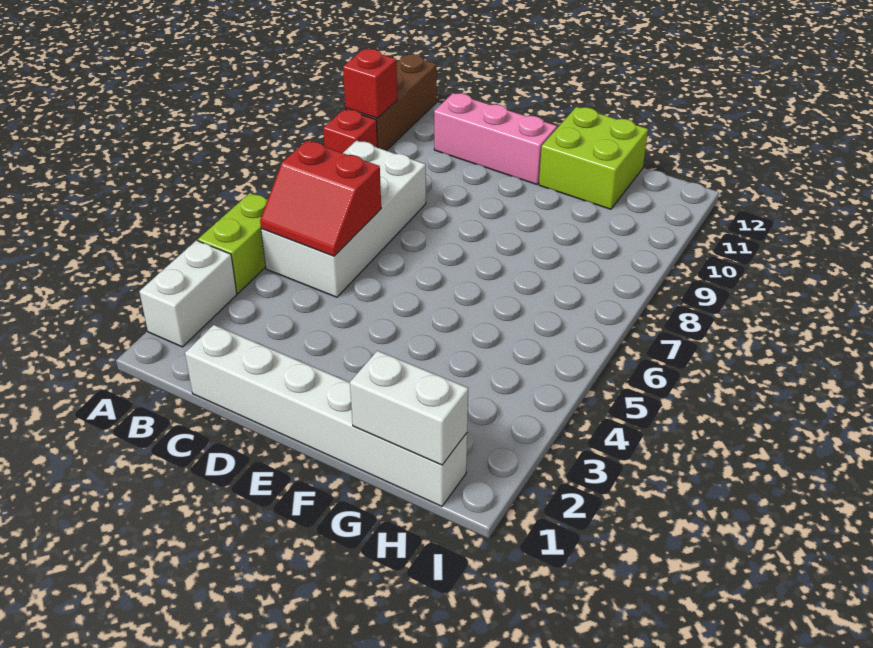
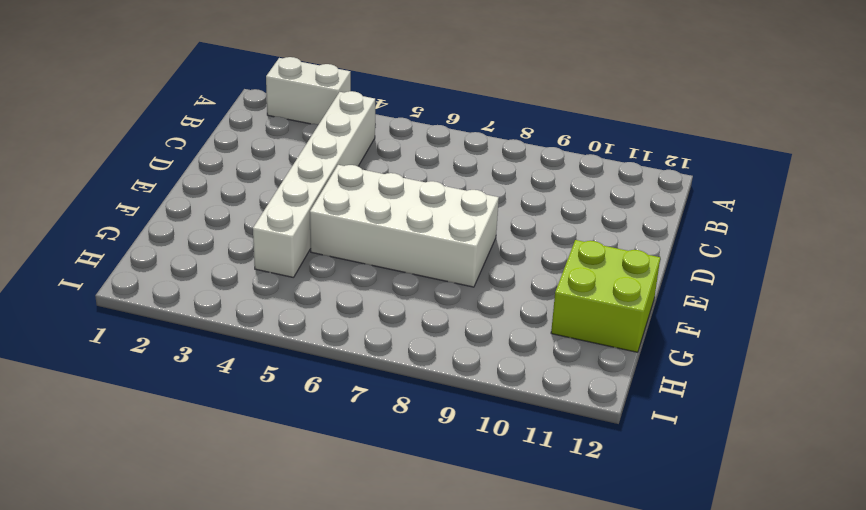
white 1x6 brick [253,91,375,278] -> white 1x6 brick moved to [185,325,467,506]
white 2x4 brick [310,165,499,287] -> white 2x4 brick moved to [261,141,426,297]
none -> lime 1x2 brick [198,193,268,293]
none -> red 1x1 brick [323,109,378,153]

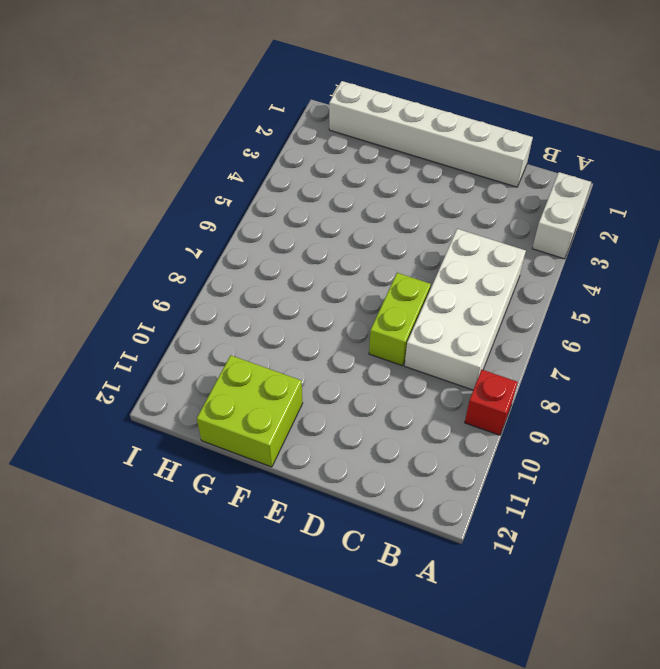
lime 1x2 brick [369,273,431,366] -> lime 1x2 brick moved to [198,193,268,293]
none -> brown 1x3 brick [345,54,437,151]
none -> pink 1x3 brick [434,93,557,184]

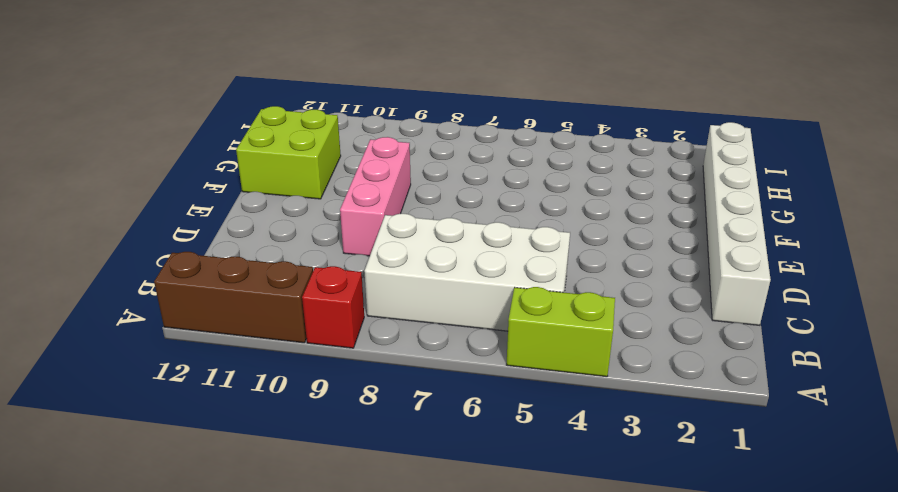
pink 1x3 brick [340,137,411,256] -> pink 1x3 brick moved to [434,93,557,184]
none -> white 1x2 brick [139,241,237,347]
none -> red 1x1 brick [343,49,397,118]

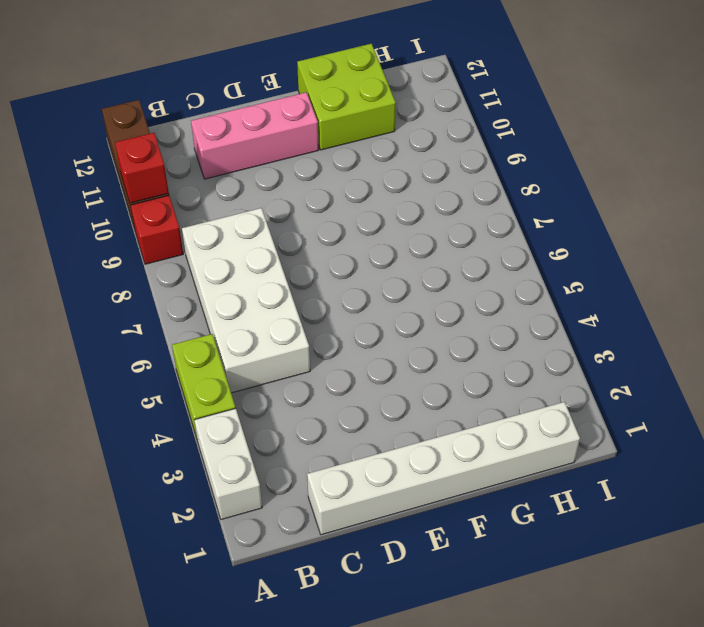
none -> red 2x2 slope [260,141,381,256]
none -> white 1x2 brick [350,351,468,465]

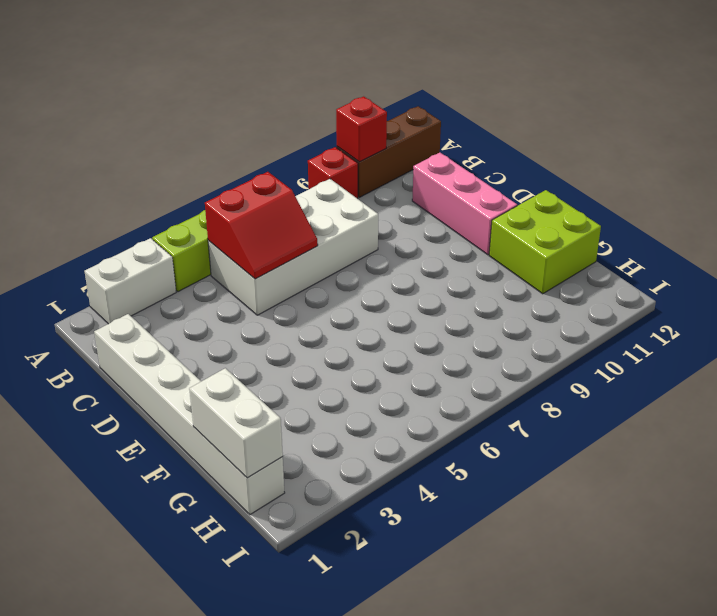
red 2x2 slope [205,172,318,279] -> red 2x2 slope turned to [260,141,381,256]

